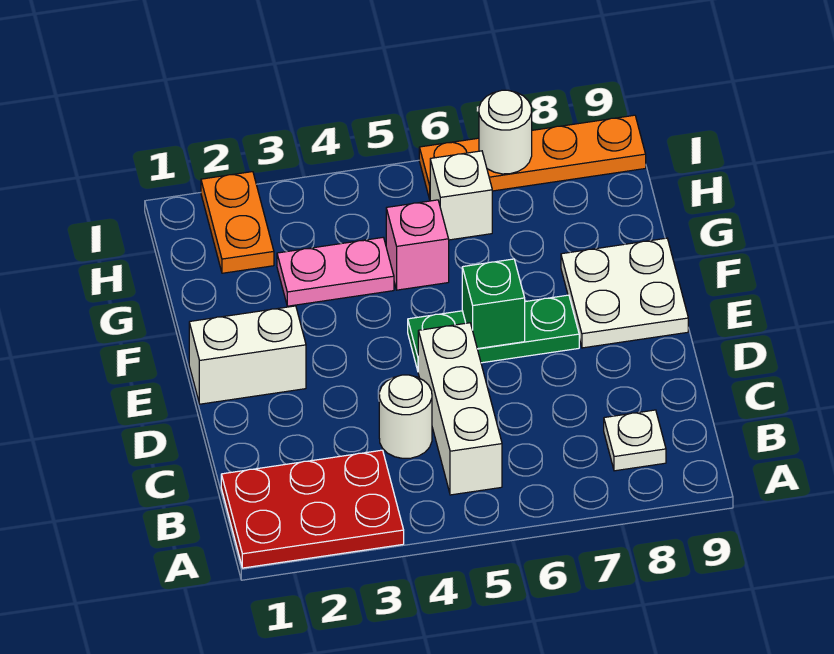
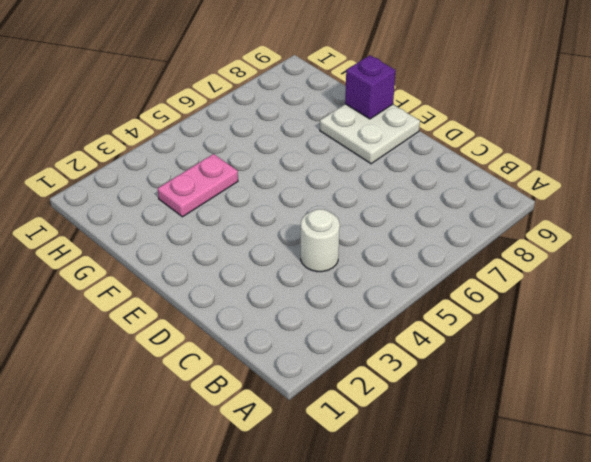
purple 1x1 brick [345,55,396,119] -> none
none -> red 2x3 plate [221,450,404,568]
none -> white 1x3 brick [418,323,502,495]
none -> white 1x1 plate [604,410,666,471]

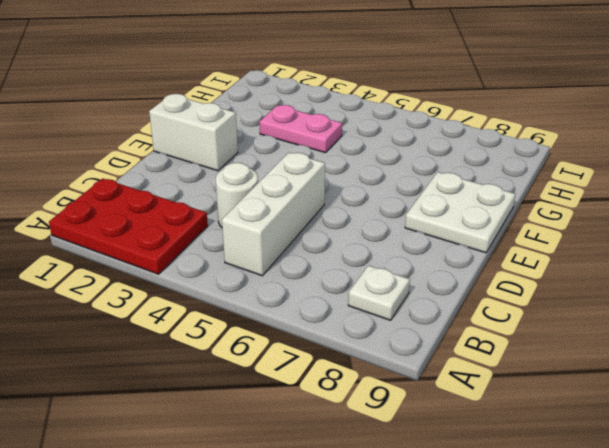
none -> green 1x3 plate [408,295,579,370]
none -> pink 1x1 brick [386,200,449,290]
none -> orange 1x2 plate [201,172,274,273]

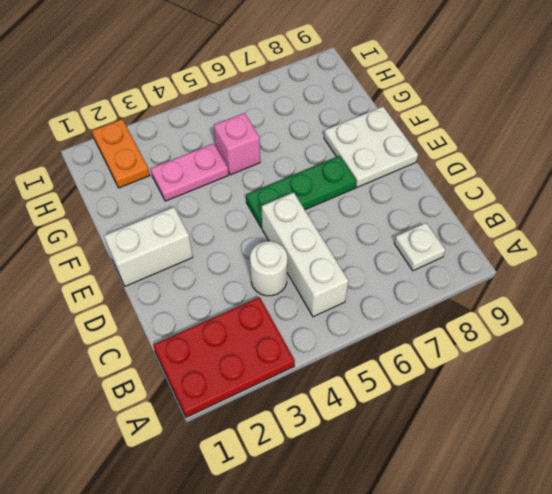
none -> white 1x1 brick [430,151,492,240]
none -> orange 1x4 plate [419,115,646,199]
none -> green 1x1 brick [462,259,525,349]

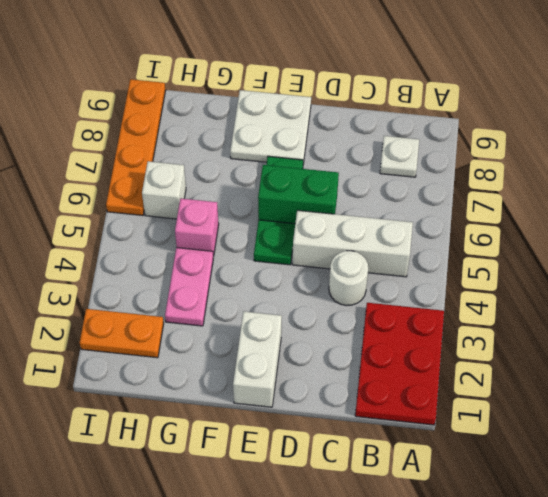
green 1x2 brick [258,165,339,224] -> green 1x1 brick [462,259,525,349]
none -> white 1x1 round brick [479,90,532,174]

